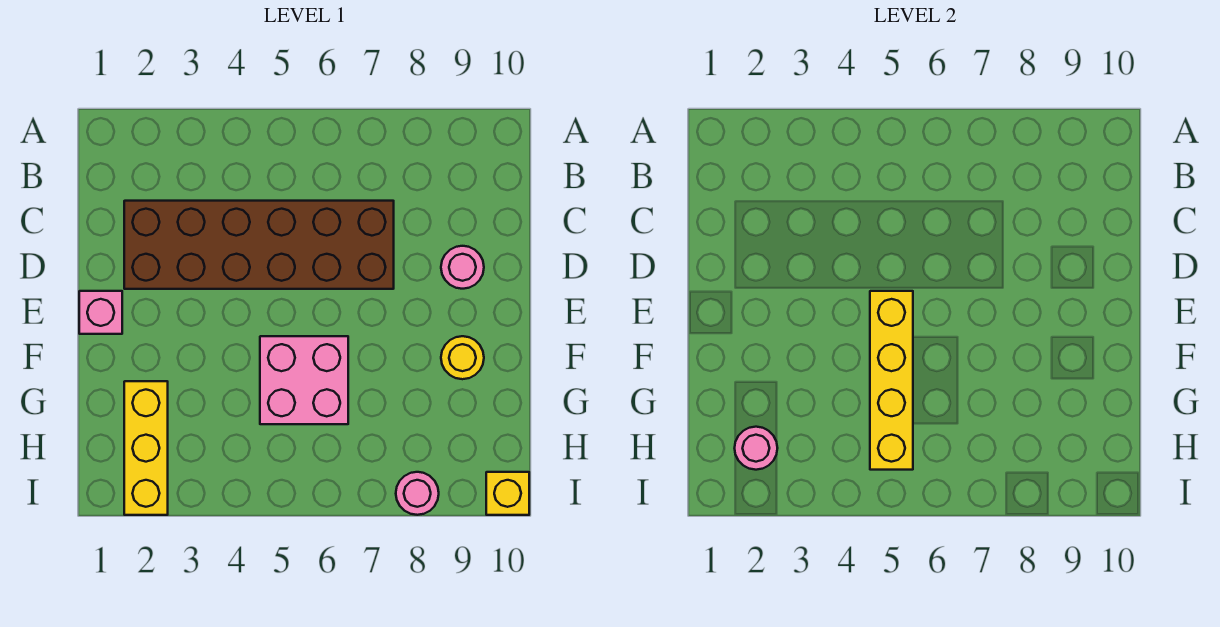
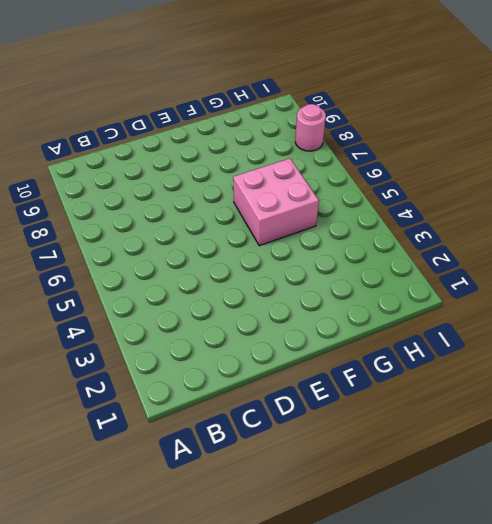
none -> brown 2x6 brick [124,201,394,289]
none -> pink 1x1 round brick [441,246,484,289]

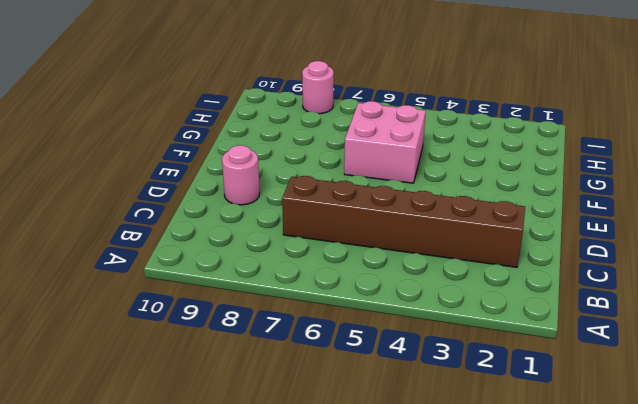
brown 1x6 brick [282,176,525,267] -> brown 2x6 brick [124,201,394,289]
none -> pink 1x1 brick [79,291,122,334]
none -> yellow 1x1 round brick [441,336,484,379]

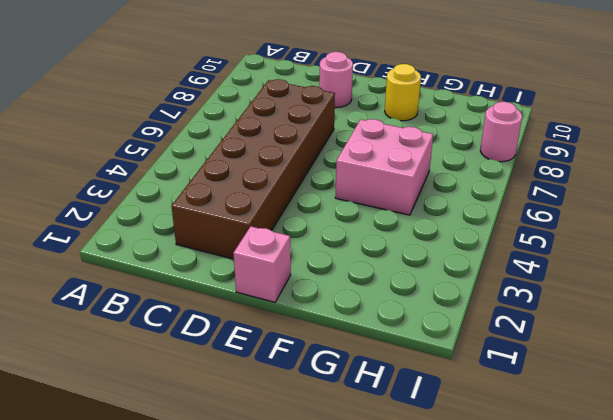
none -> yellow 1x3 brick [124,381,168,515]
none -> yellow 1x1 brick [486,472,529,515]

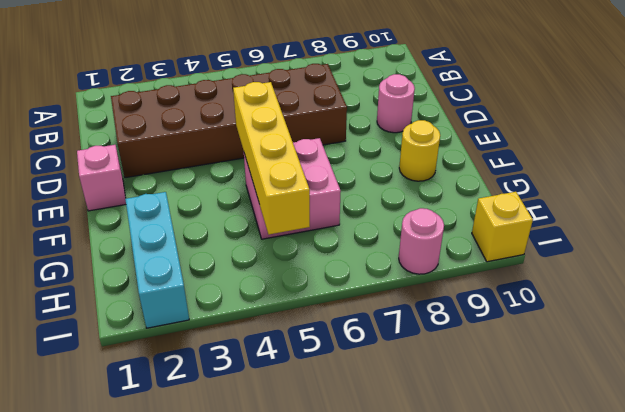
cyan 1x3 brick [125,192,189,328] -> yellow 1x3 brick [124,381,168,515]
none -> pink 1x1 round brick [735,427,777,470]

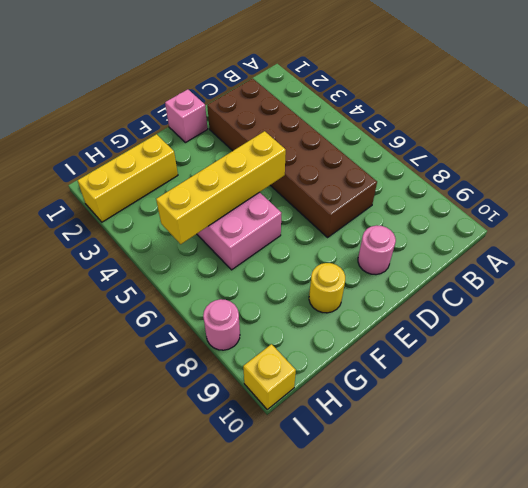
none -> pink 1x1 round brick [735,427,777,470]

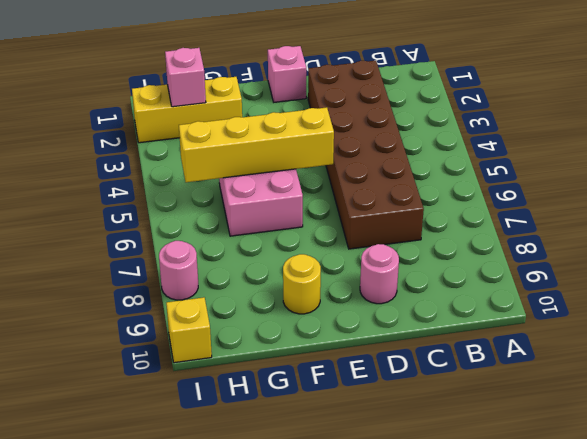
pink 1x1 brick [165,48,206,107] -> pink 1x1 round brick [735,427,777,470]

